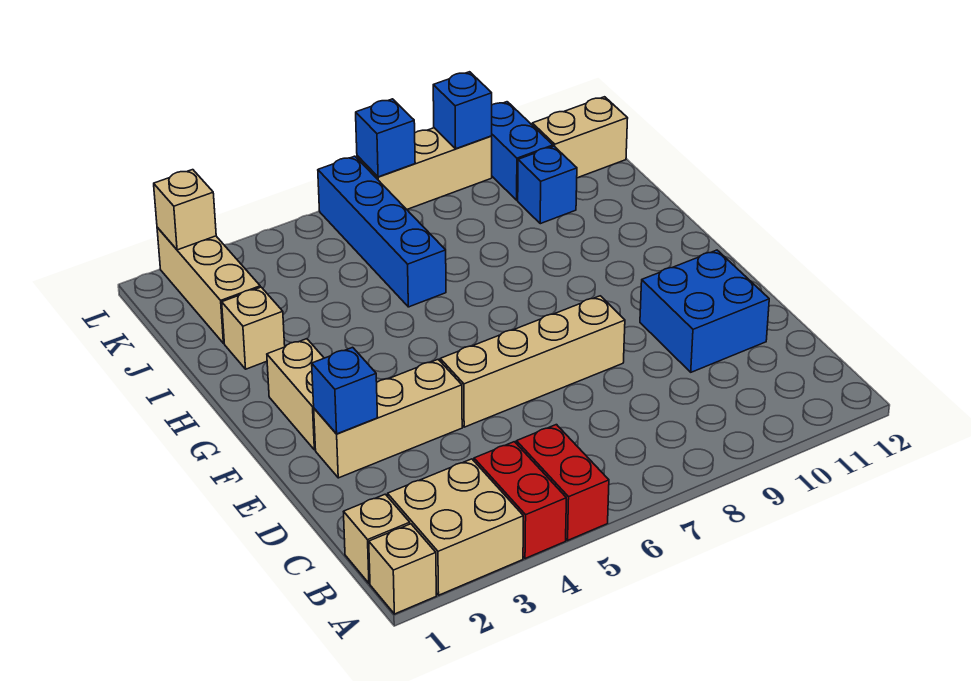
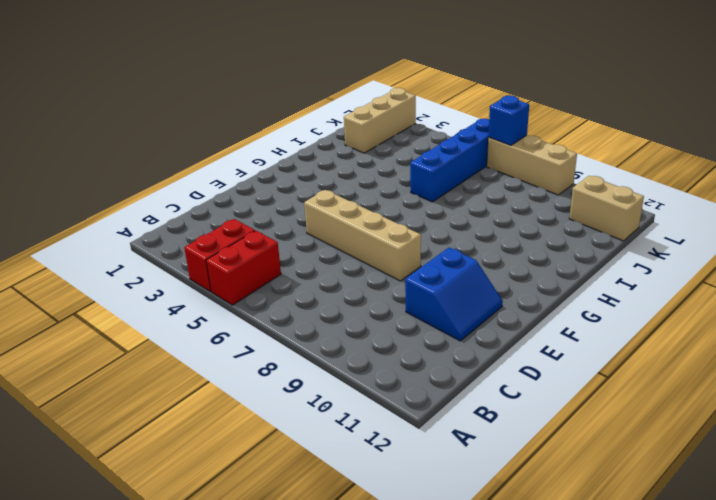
blue 2x2 slope [405,248,503,341] -> blue 2x2 brick [640,250,769,372]
none -> tan 1x1 brick [369,524,436,614]
none -> tan 2x2 brick [388,459,523,595]
none -> tan 1x1 brick [344,494,410,583]

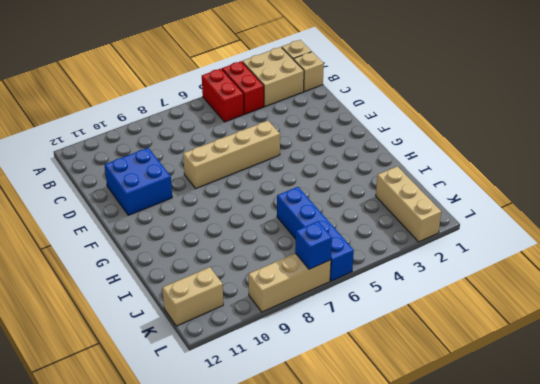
none -> tan 1x3 brick [314,360,462,478]
none -> tan 1x2 brick [267,339,324,450]
none -> tan 1x1 brick [222,287,285,369]

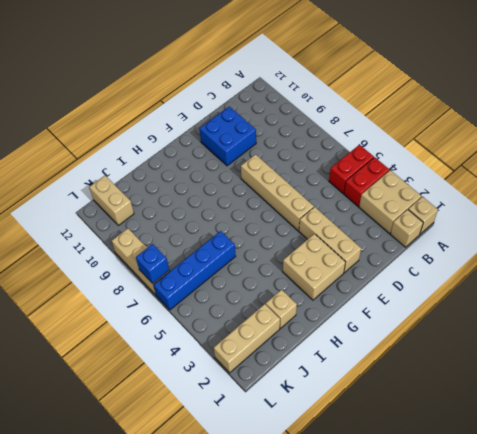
tan 2x2 brick [283,234,345,300] -> tan 1x2 brick [267,339,324,450]
none -> blue 1x1 brick [518,146,577,224]
none -> blue 1x2 brick [492,102,553,200]
none -> blue 1x1 brick [312,347,378,434]

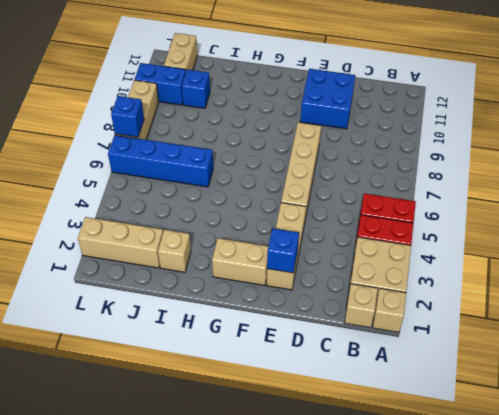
none -> tan 1x1 brick [154,170,216,250]
none -> blue 1x1 brick [433,72,492,149]

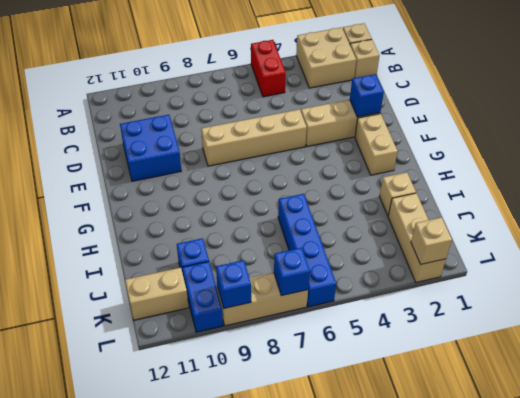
none -> red 1x2 brick [474,442,566,559]

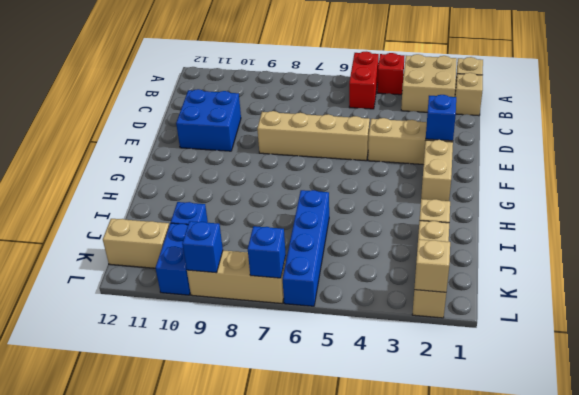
red 1x1 brick [377,53,404,95] -> red 1x2 brick [474,442,566,559]

